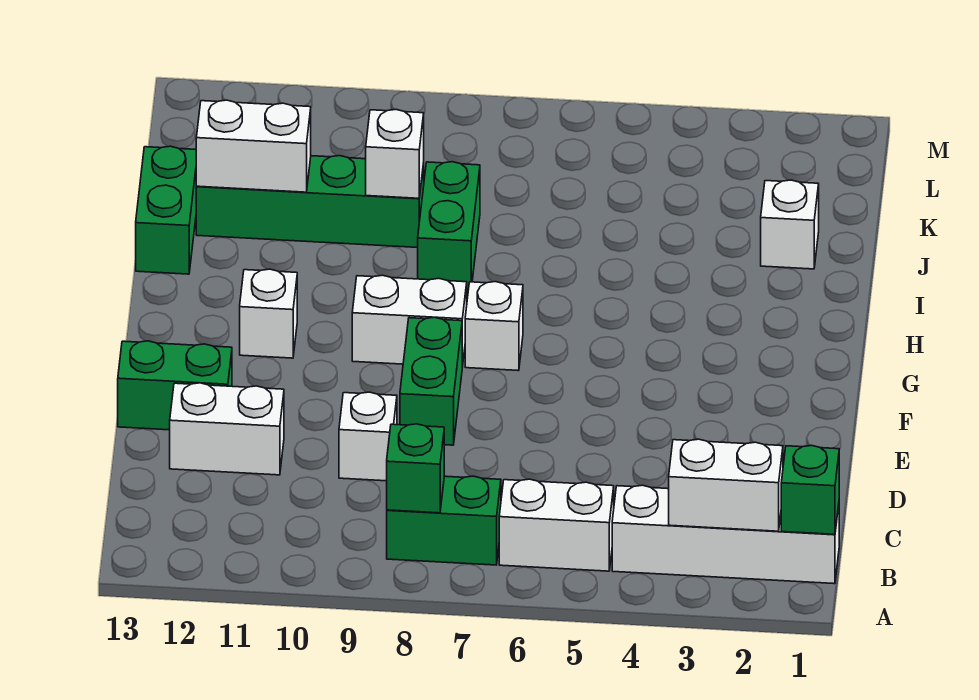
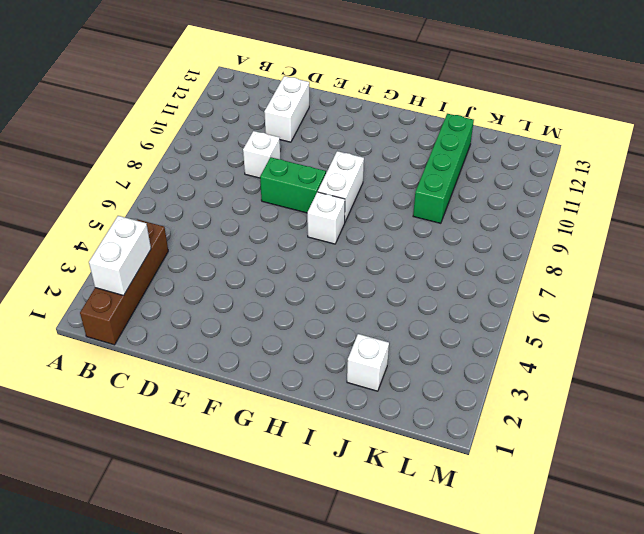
brown 1x4 brick [80,219,168,345] -> white 1x4 brick [612,485,839,584]
none -> white 1x2 brick [499,479,614,571]
none -> green 1x2 brick [387,476,501,565]
none -> green 1x2 brick [118,341,232,430]

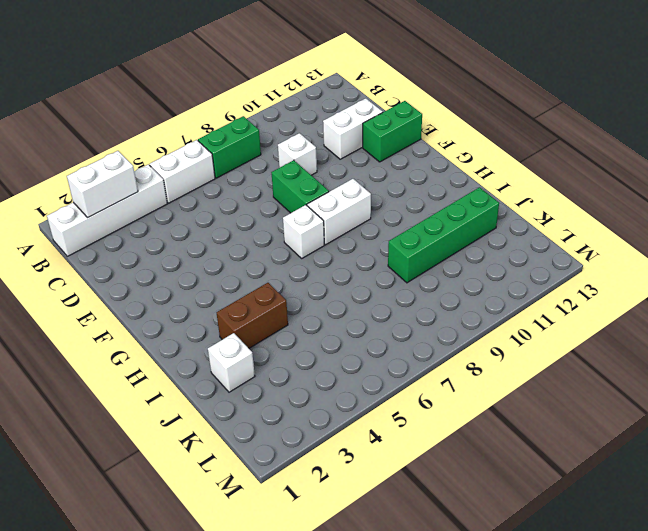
brown 1x2 brick [217,283,288,348] -> none
none -> white 1x1 brick [240,269,297,358]
none -> green 1x2 brick [418,162,480,289]
none -> green 1x2 brick [136,146,197,274]

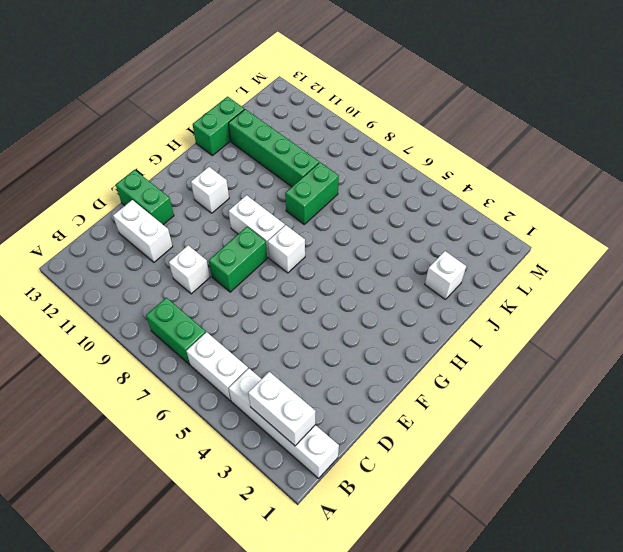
none -> green 1x1 brick [781,445,839,534]
none -> green 1x1 brick [387,424,444,513]
none -> white 1x1 brick [366,110,424,198]

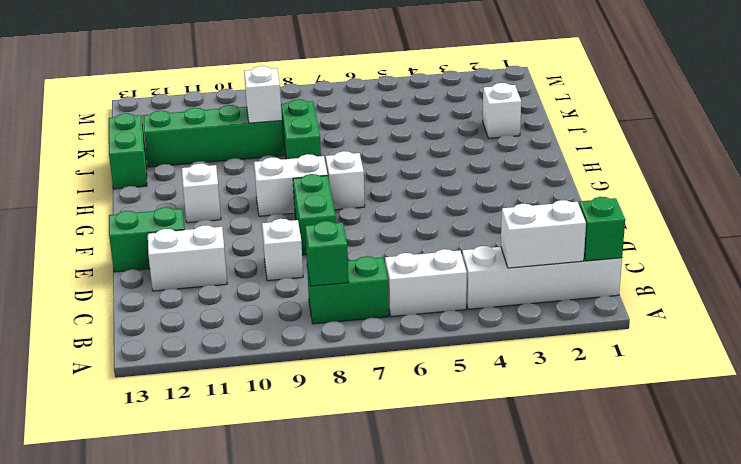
none -> white 1x2 brick [196,100,311,192]

